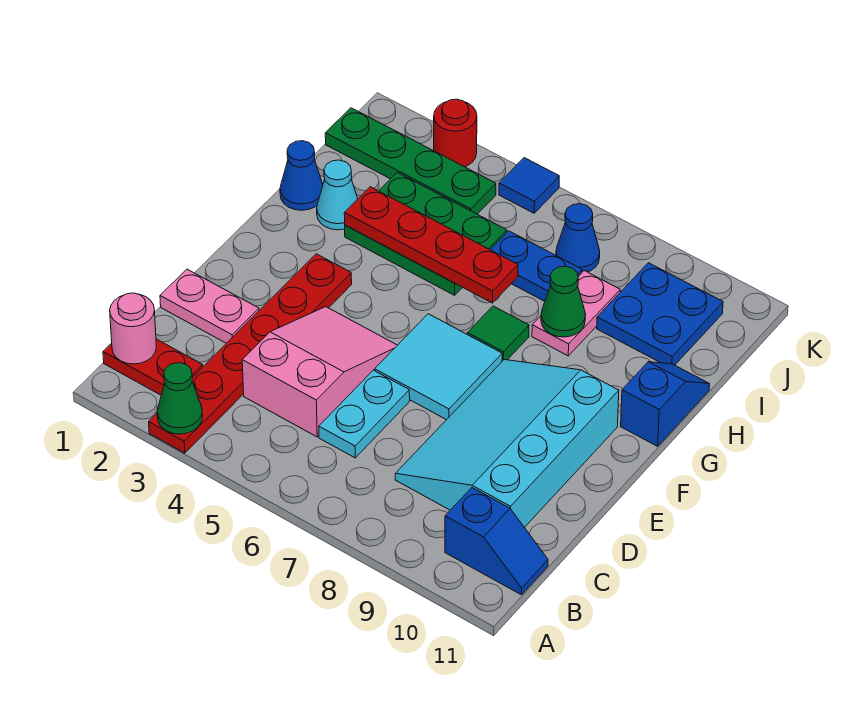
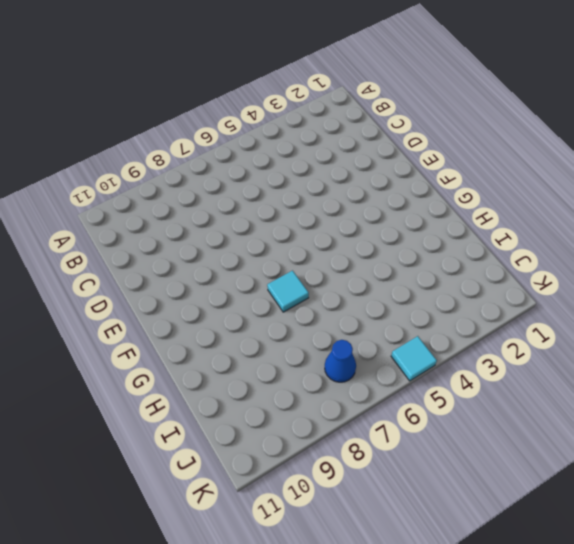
cyan 1x1 tile [267,271,309,312] -> green 1x1 tile [467,306,529,361]
cyan 1x1 tile [391,336,437,381] -> blue 1x1 tile [499,158,559,213]
none -> red 1x6 plate [149,254,352,453]
none -> red 1x2 plate [103,339,203,395]
none -> blue 1x2 slope [445,488,548,595]

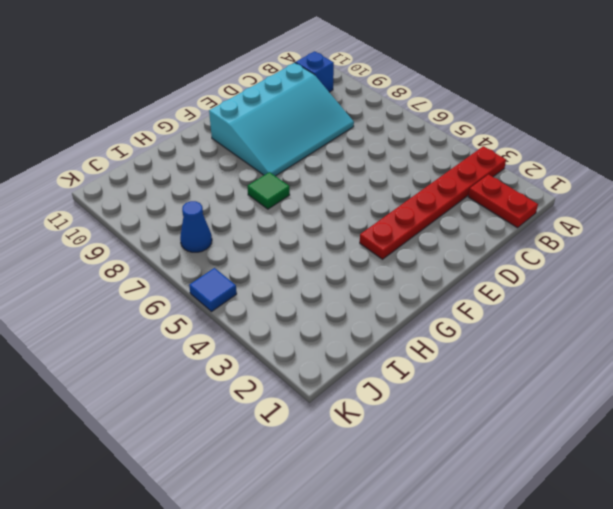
none -> pink 2x3 slope [242,307,397,437]
none -> cyan 1x2 plate [319,370,410,458]
none -> pink 1x2 plate [160,269,259,343]

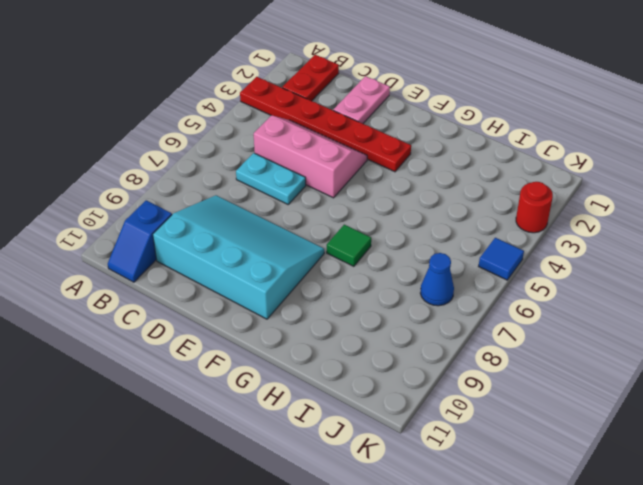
pink 2x3 slope [254,115,367,198] -> pink 2x3 slope turned to [242,307,397,437]
none -> cyan 2x2 tile [375,314,502,420]
none -> blue 1x2 slope [621,362,710,446]
none -> blue 1x1 cone [280,141,323,210]

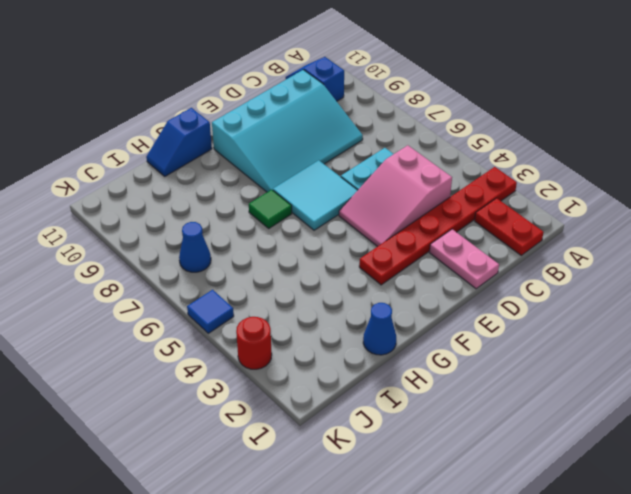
none -> cyan 1x1 cone [317,160,358,230]
none -> green 2x3 plate [345,172,507,295]
none -> pink 1x2 plate [532,271,620,356]

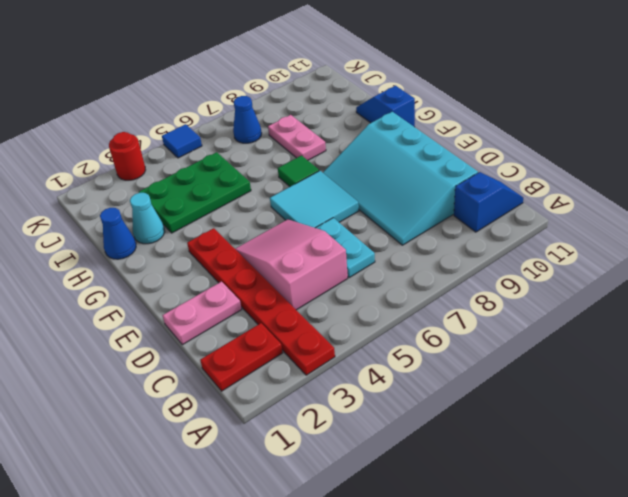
none -> blue 1x2 plate [491,231,582,301]
none -> blue 2x2 plate [597,263,723,365]
none -> green 1x4 plate [325,108,496,214]

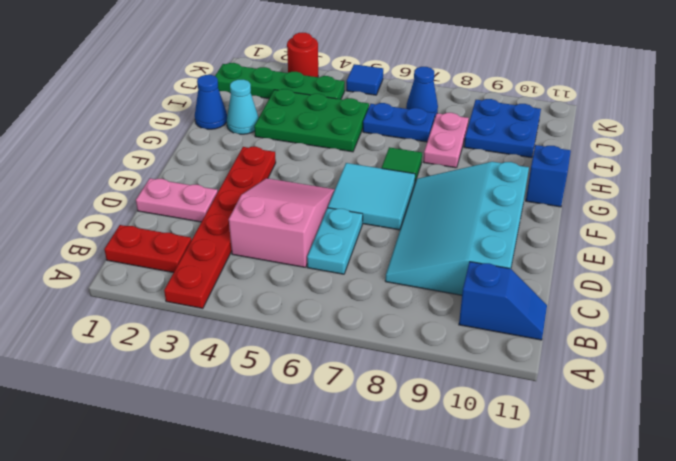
none -> green 1x1 cone [157,363,203,434]
none -> pink 1x1 round brick [110,293,156,364]
none -> red 1x4 plate [344,187,518,303]

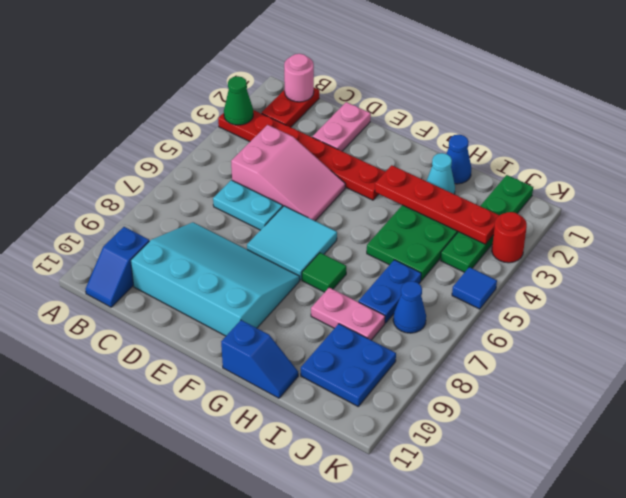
red 1x4 plate [375,165,499,245] -> red 1x4 plate turned to [344,187,518,303]
none -> green 1x1 cone [541,266,585,337]

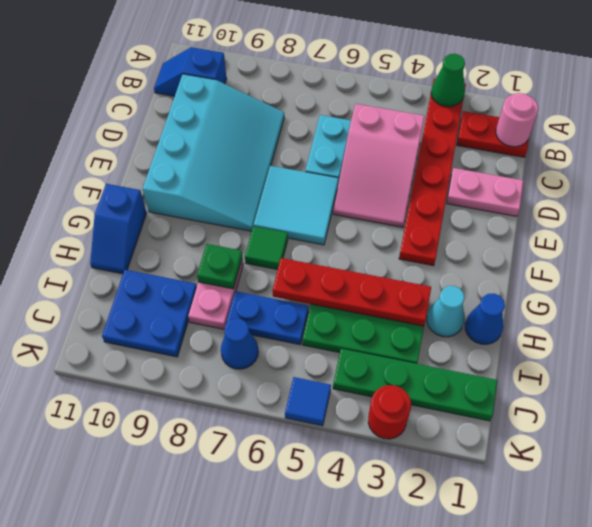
green 1x1 plate [197,244,242,289] -> green 1x1 cone [541,266,585,337]

